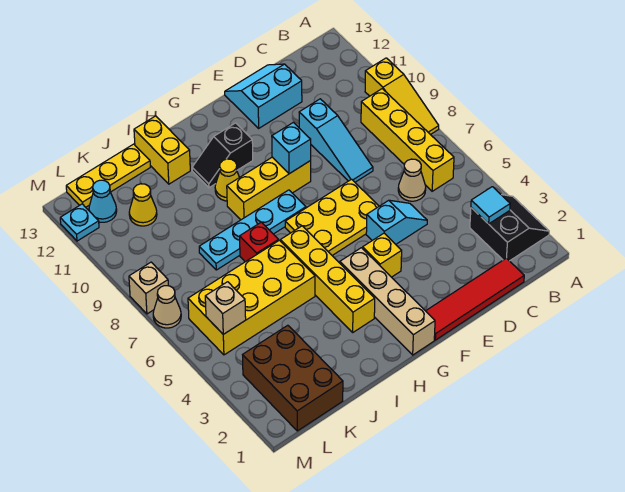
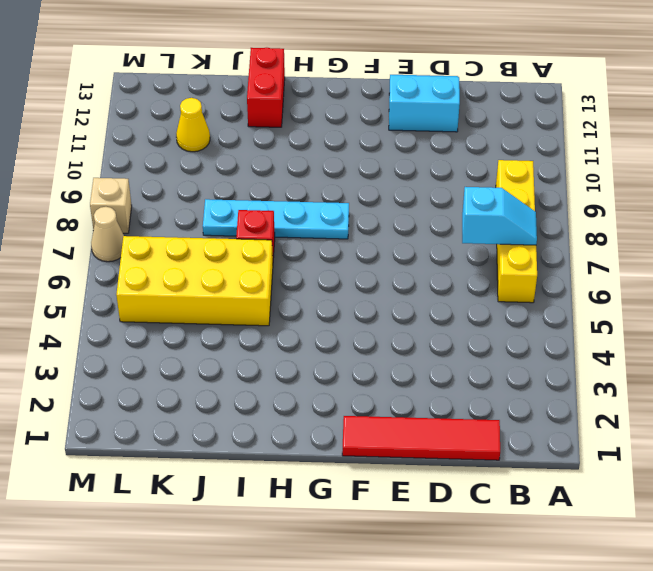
cyan 1x2 slope [462,187,537,245] -> cyan 1x2 slope moved to [366,200,427,244]
red 1x2 brick [247,48,285,127] -> yellow 1x2 brick [134,116,190,184]
none -> black 2x2 slope [470,195,549,261]
none -> yellow 1x3 slope [365,58,439,135]
none -> tan 1x1 cone [398,159,426,201]

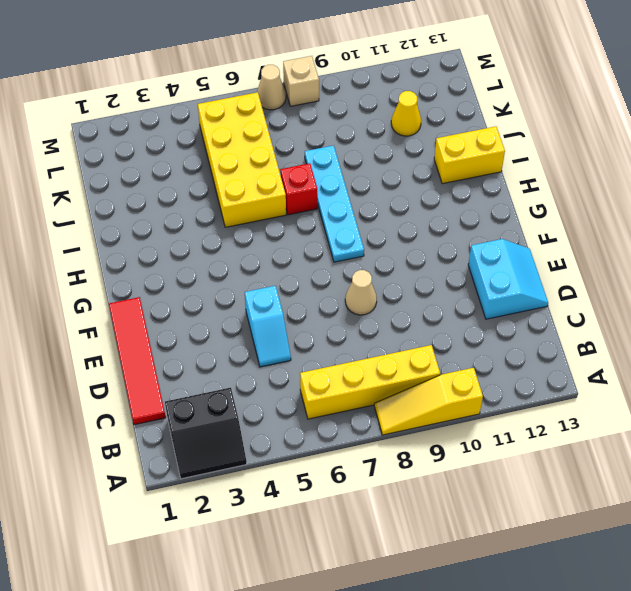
tan 1x1 cone [345,270,377,315] -> tan 1x1 cone moved to [398,159,426,201]
none -> cyan 1x3 slope [299,99,373,182]
none -> yellow 2x3 plate [285,179,379,255]
none -> yellow 1x1 brick [363,233,402,277]

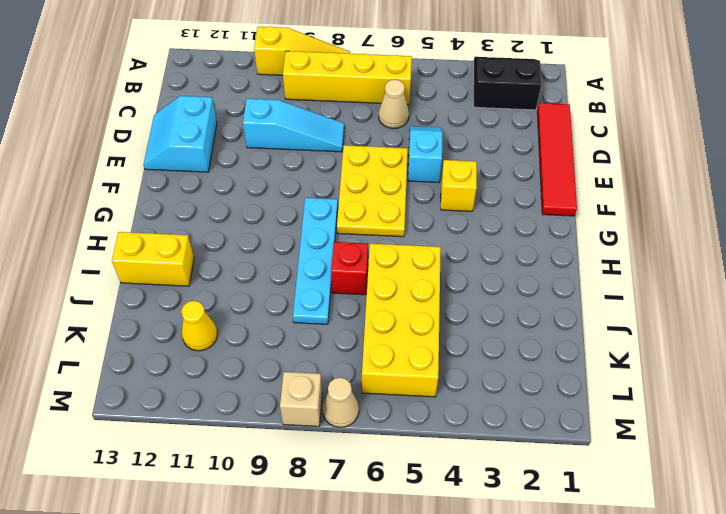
none -> yellow 1x3 brick [227,157,311,220]
none -> tan 1x4 brick [340,248,435,355]
none -> black 1x2 slope [192,123,253,188]

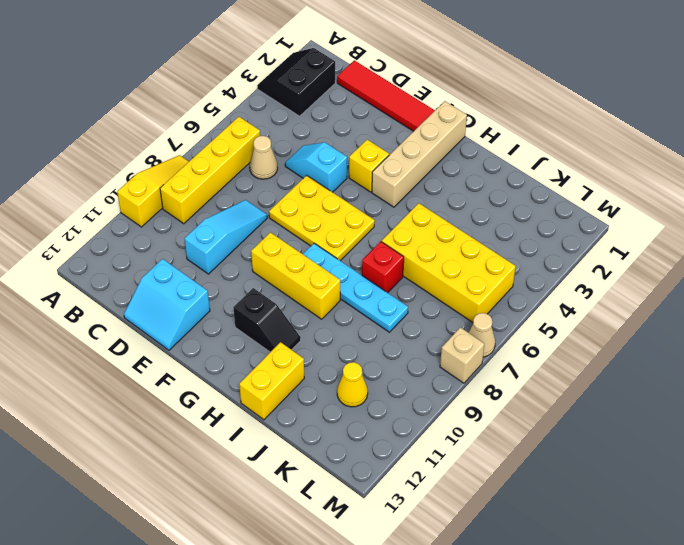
none -> yellow 1x4 brick [281,226,375,332]
none -> yellow 1x1 cone [215,159,239,201]
none -> yellow 1x3 plate [66,144,150,207]

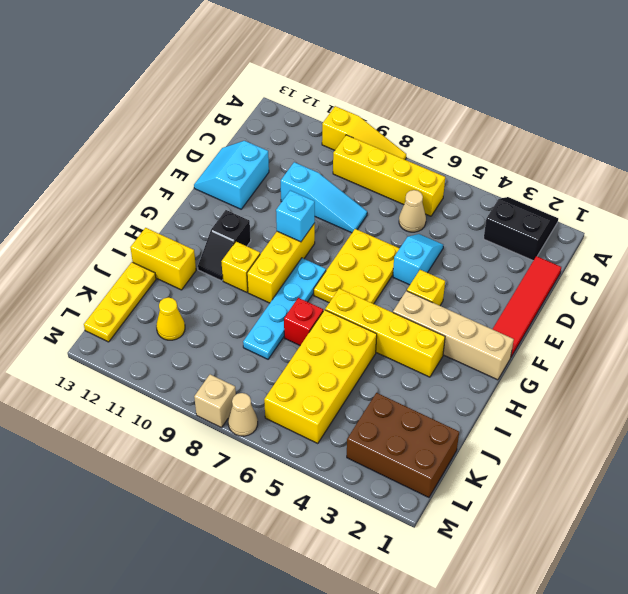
yellow 1x1 brick [221,242,260,292] -> yellow 1x1 cone [215,159,239,201]
none -> cyan 1x1 cone [89,180,117,222]
none -> cyan 1x1 plate [60,204,99,241]
none -> cyan 1x1 tile [471,187,510,224]

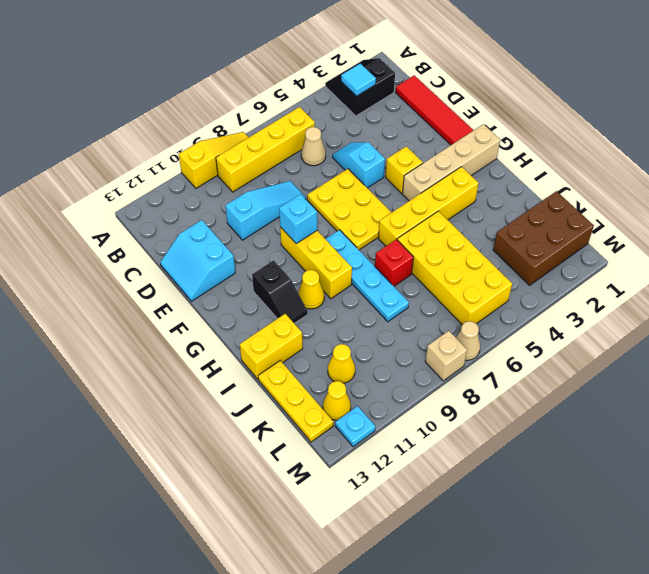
yellow 1x1 cone [323,381,351,420] -> cyan 1x1 cone [89,180,117,222]
none -> tan 1x1 brick [205,282,246,334]

